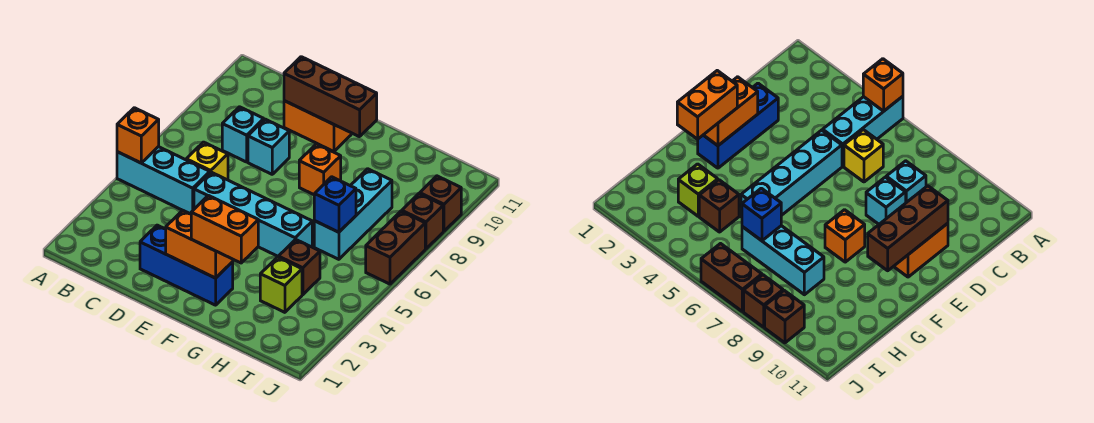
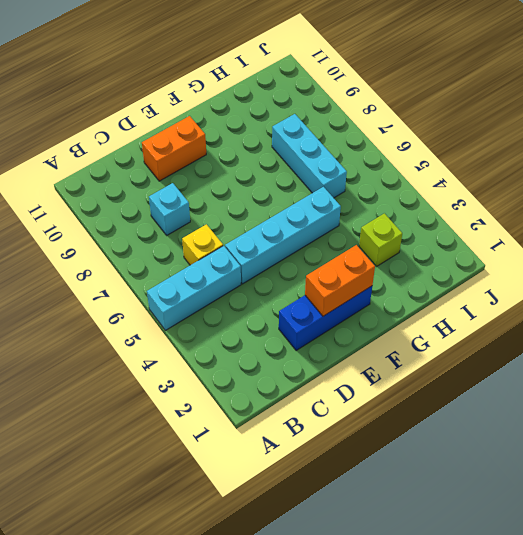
none -> cyan 1x1 brick [248,119,289,174]
none -> orange 1x1 brick [299,144,341,195]
none -> brown 1x1 brick [278,239,320,295]

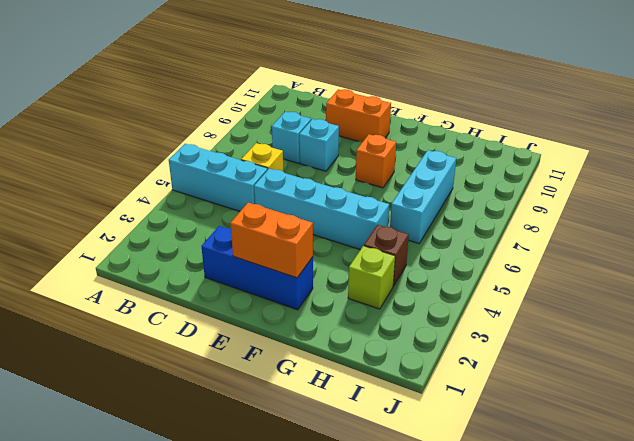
none -> brown 1x2 brick [366,211,425,284]
none -> brown 1x1 brick [402,194,443,249]
none -> brown 1x1 brick [420,176,461,231]

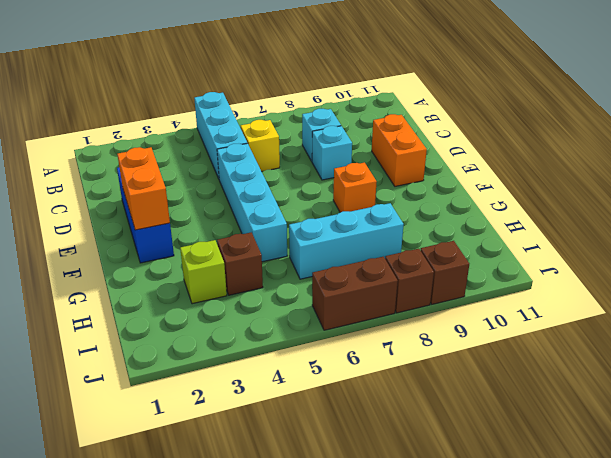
none -> orange 1x1 brick [117,108,159,163]
none -> brown 1x3 brick [284,57,377,137]
none -> blue 1x1 brick [314,177,356,232]

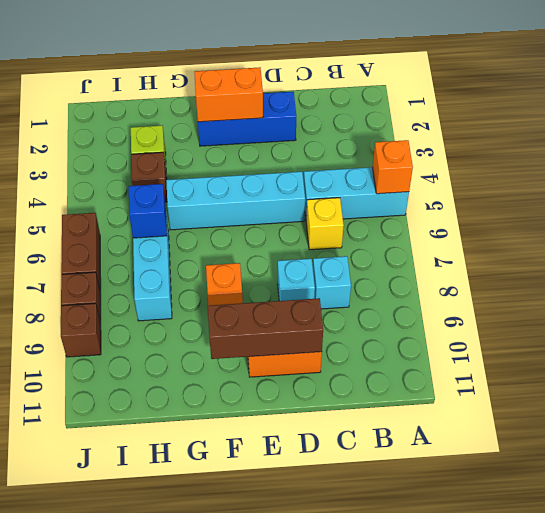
none -> orange 1x2 brick [191,196,258,263]

